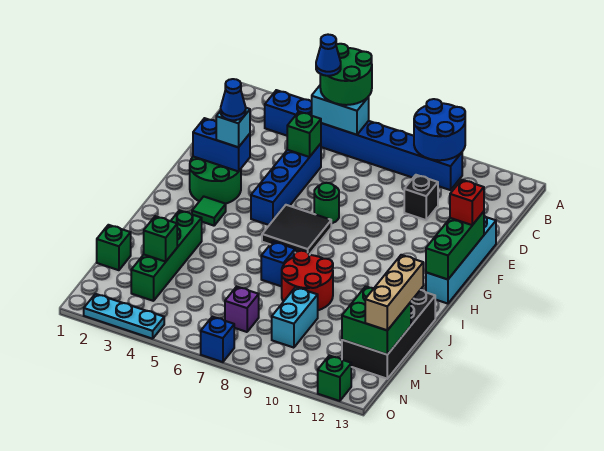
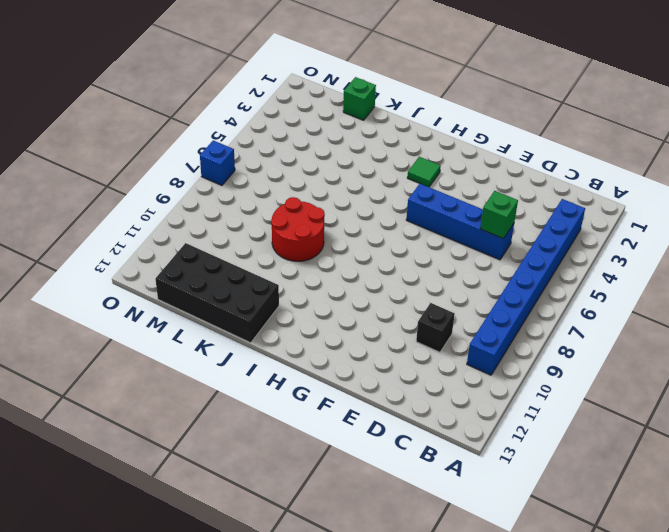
none -> cyan 1x4 brick [426,216,496,304]
none -> green 2x2 round brick [190,157,241,204]
none -> green 1x1 round brick [314,183,339,223]
none -> black 2x2 tile [262,205,331,255]

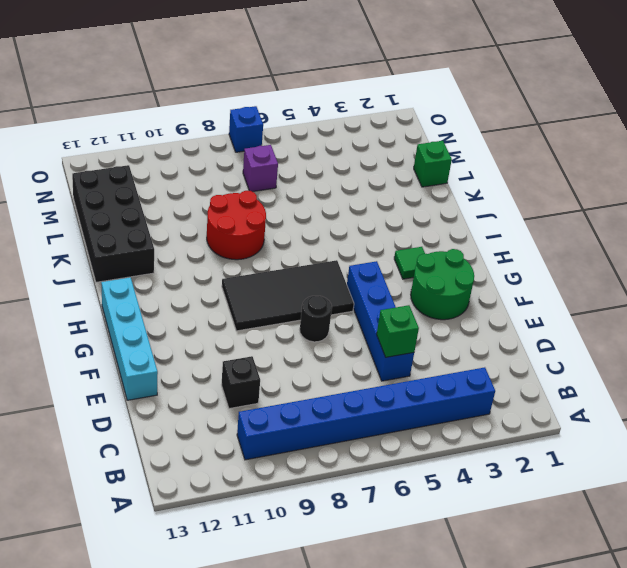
black 1x1 round brick [300,296,332,342] -> green 1x1 round brick [314,183,339,223]
black 2x4 tile [222,260,354,331] -> black 2x2 tile [262,205,331,255]
none -> green 1x4 brick [131,210,202,301]
none -> blue 1x1 brick [261,242,295,286]
none -> cyan 1x2 brick [272,287,318,348]
none -> cyan 1x3 plate [84,294,164,339]

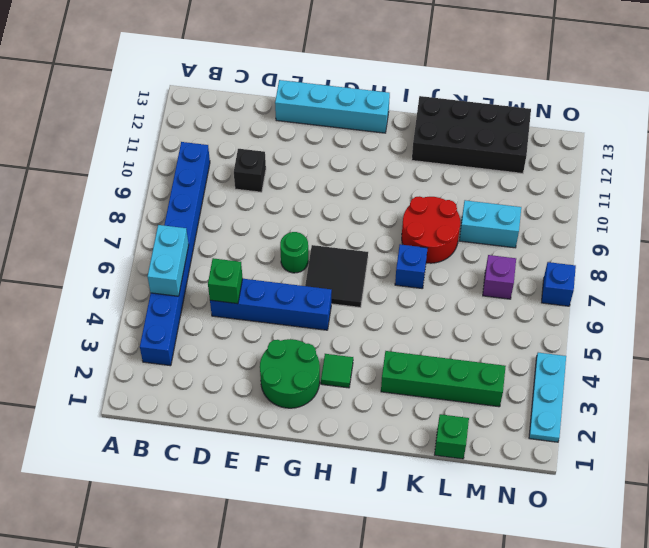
none -> green 1x1 brick [318,356,351,401]
none -> blue 2x2 round brick [414,99,465,160]
none -> blue 1x2 brick [193,118,250,172]
none -> green 1x3 brick [426,212,484,279]

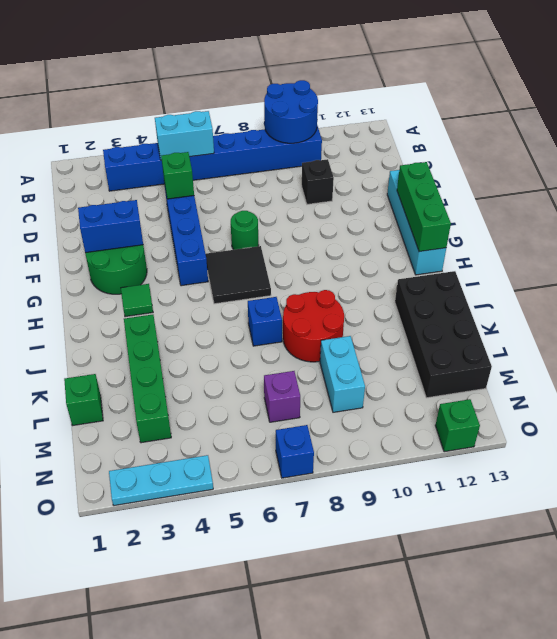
none -> green 1x1 brick [144,216,177,262]
none -> green 2x2 brick [342,286,411,355]
none -> green 2x2 round brick [320,44,372,105]
none -> cyan 1x1 brick [216,108,250,147]

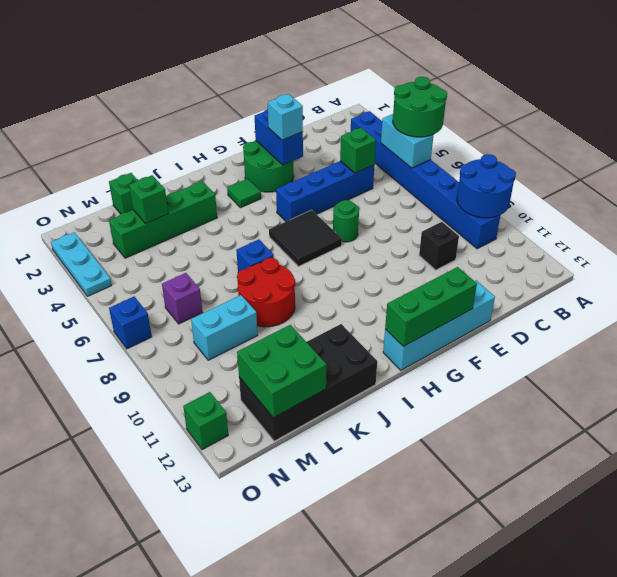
none -> red 1x1 brick [450,180,484,225]
none -> tan 1x3 brick [365,255,423,330]
none -> blue 1x1 cone [316,35,341,76]
none -> blue 1x1 cone [221,79,246,120]

